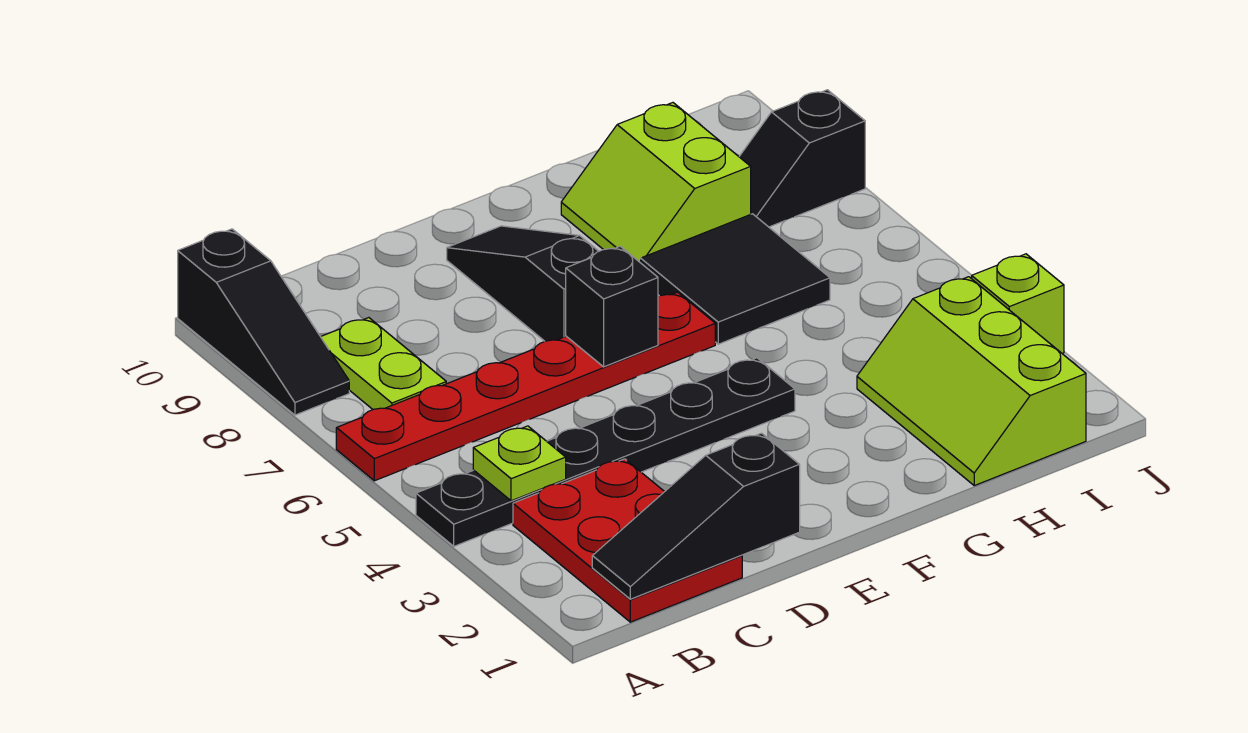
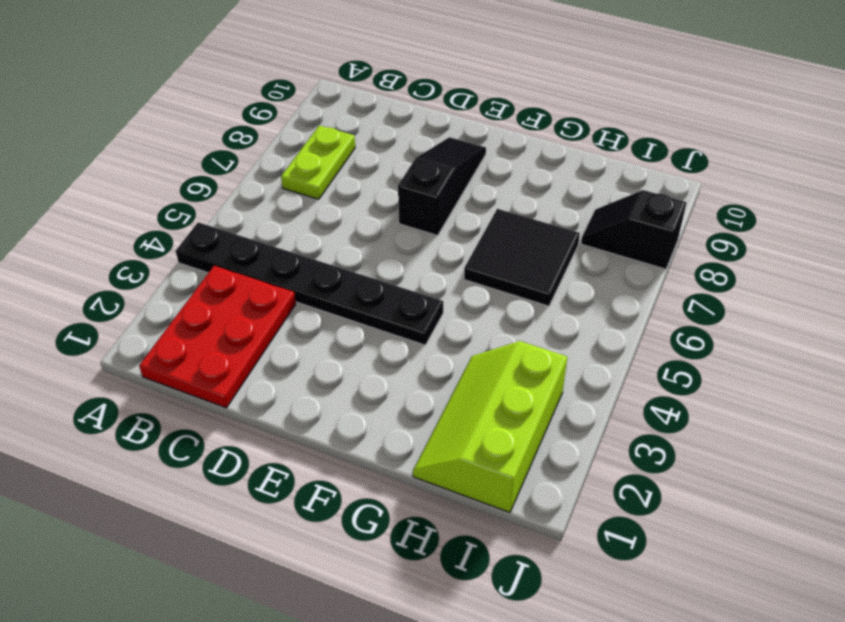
none -> red 1x6 plate [336,292,715,481]
none -> black 1x3 slope [178,229,349,415]
none -> lime 2x2 slope [561,103,751,263]

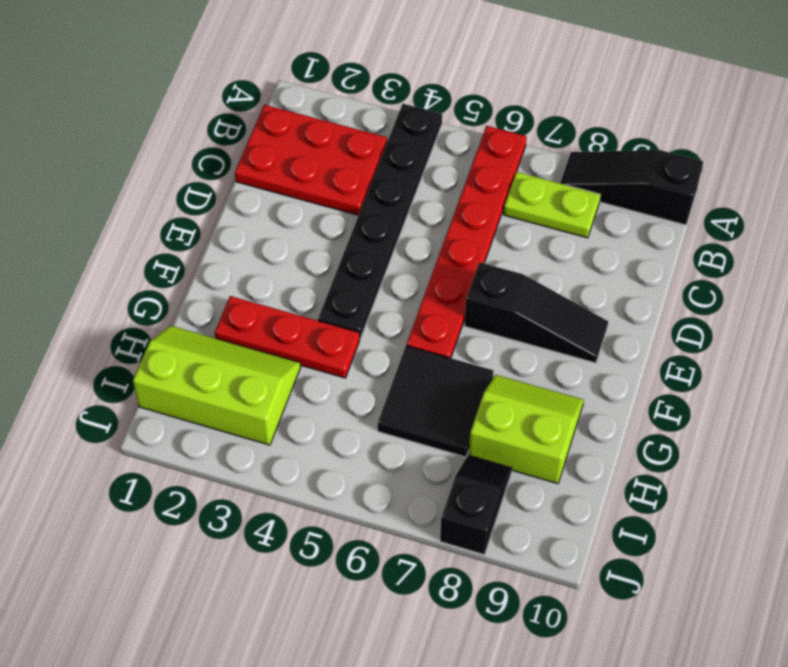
red 1x3 plate [215,296,360,378] -> none
none -> lime 1x1 brick [972,254,1064,354]
none -> black 1x3 slope [592,433,800,599]
none -> lime 1x1 plate [473,426,566,501]

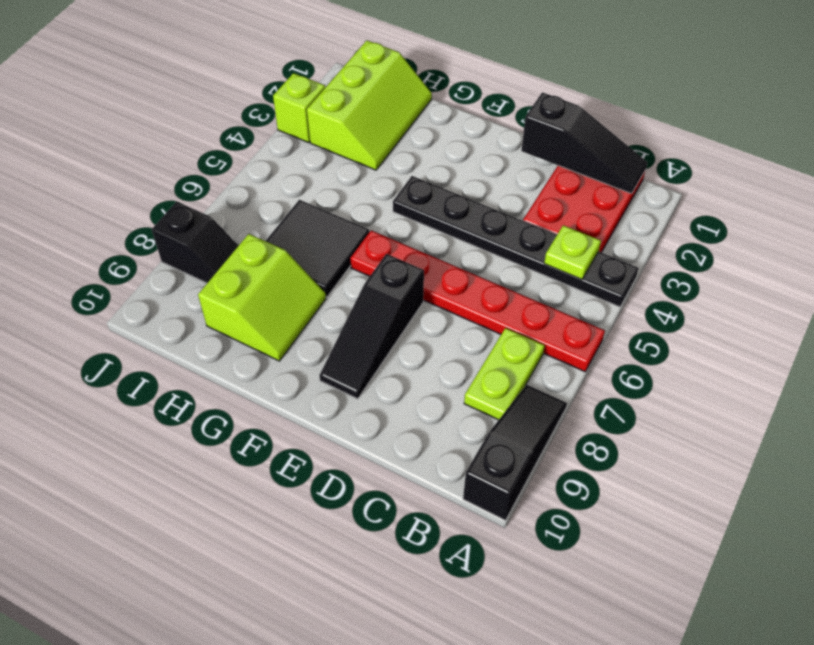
none -> black 1x1 brick [566,246,658,367]

